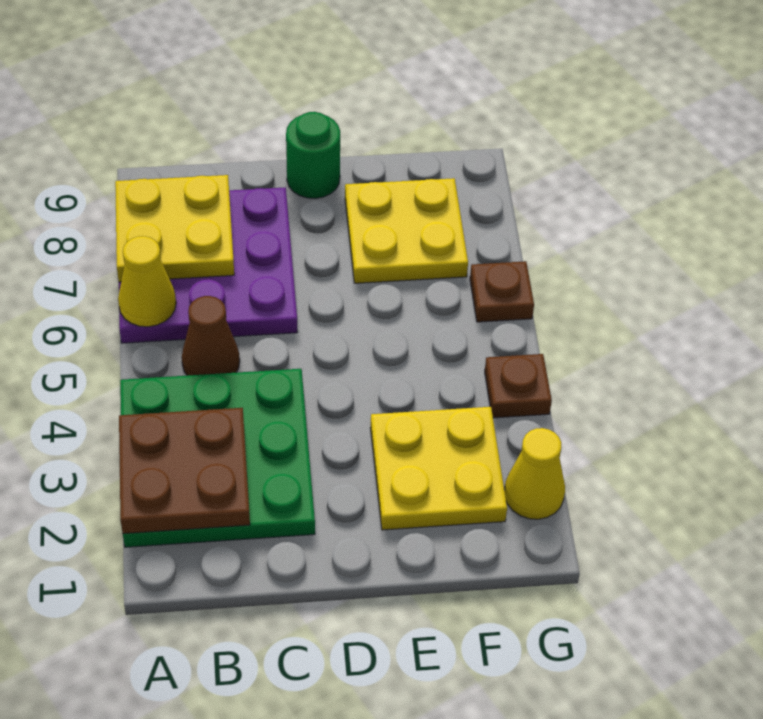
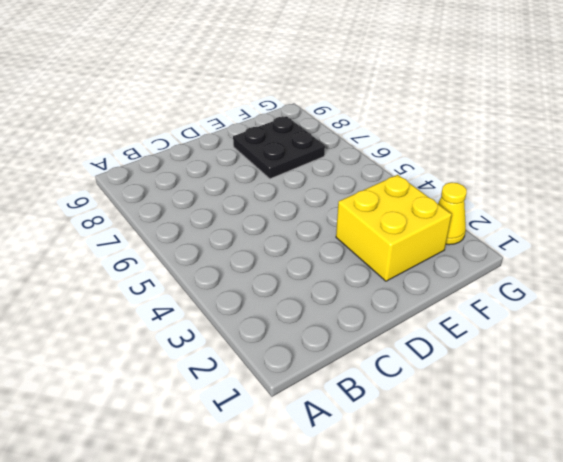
yellow 2x2 brick [336,175,452,281] -> yellow 2x2 plate [370,407,507,530]
black 2x2 plate [233,116,325,179] -> yellow 2x2 plate [345,178,468,283]
none -> green 3x3 plate [120,369,315,547]
none -> purple 3x3 plate [119,187,298,343]
none -> brown 1x1 cone [182,296,240,376]

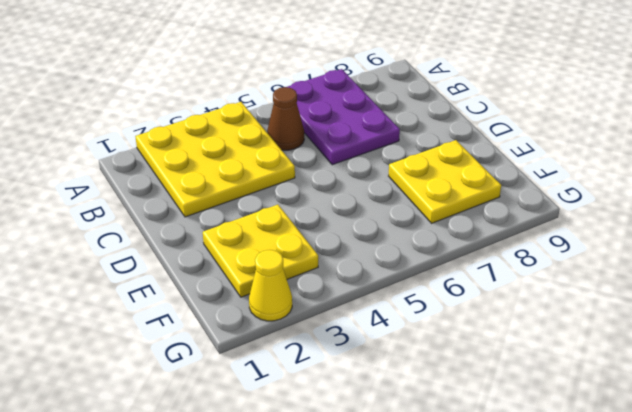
yellow 3x3 plate [135,102,295,217] -> green 3x3 plate [120,369,315,547]
purple 2x3 plate [288,69,400,165] -> purple 3x3 plate [119,187,298,343]
none -> green 1x1 round brick [286,112,340,199]
none -> brown 1x1 plate [485,354,552,418]
none -> brown 1x1 plate [470,261,534,322]

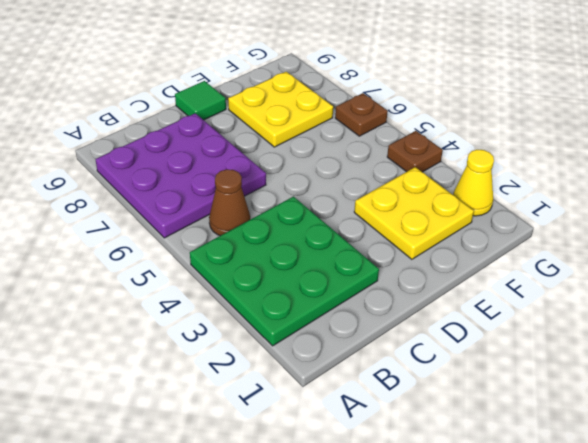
green 1x1 tile [175,81,226,120] -> green 1x1 round brick [286,112,340,199]
none -> brown 2x2 plate [119,408,250,534]
none -> yellow 1x1 cone [118,236,176,327]
none -> yellow 2x2 plate [115,175,234,282]

